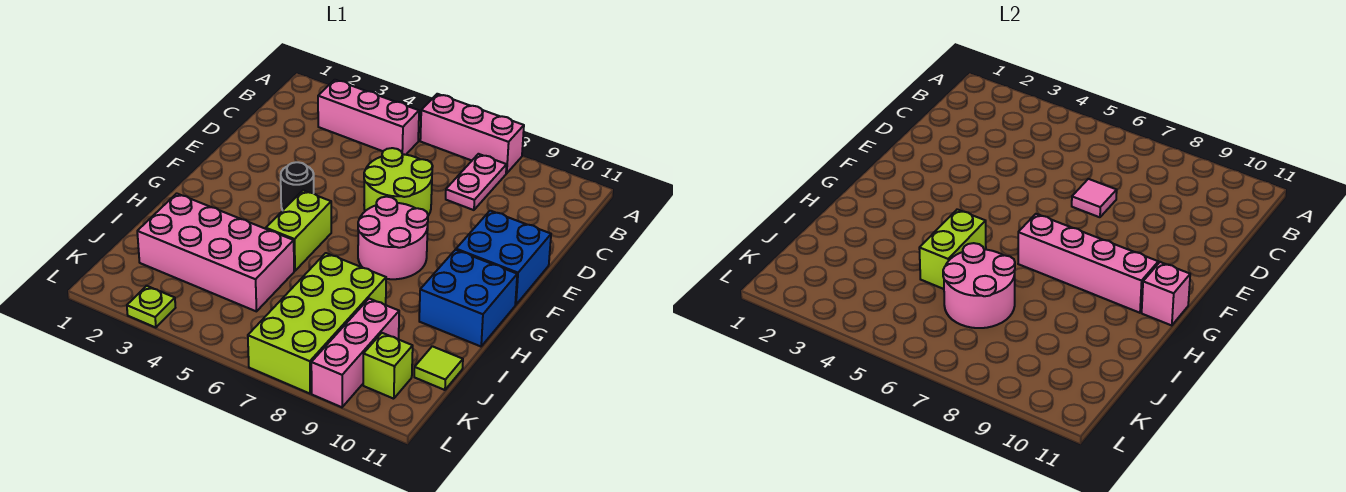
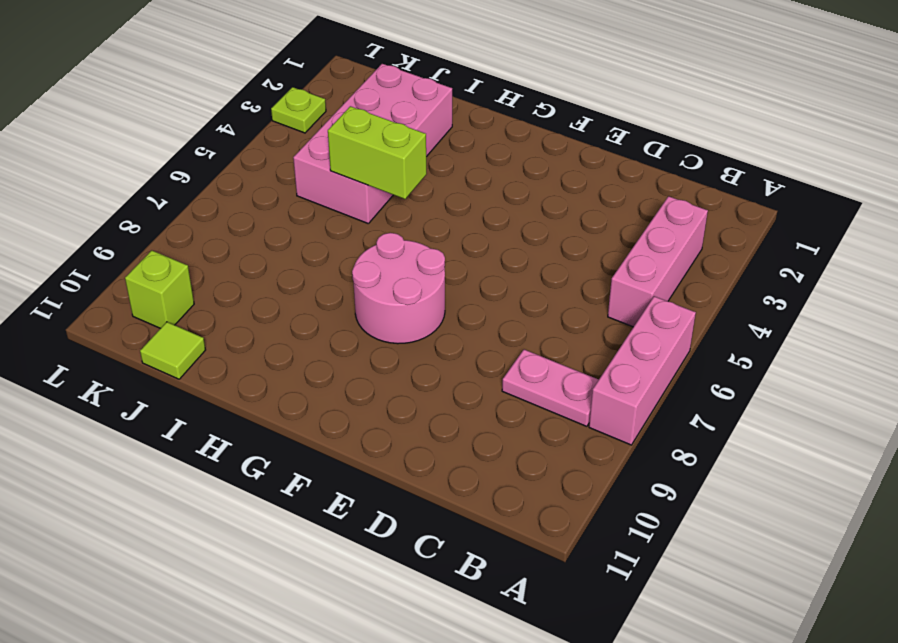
none -> lime 2x2 round brick [364,148,433,216]
none -> blue 2x2 brick [456,211,551,305]
none -> black 1x1 round brick [281,162,314,210]

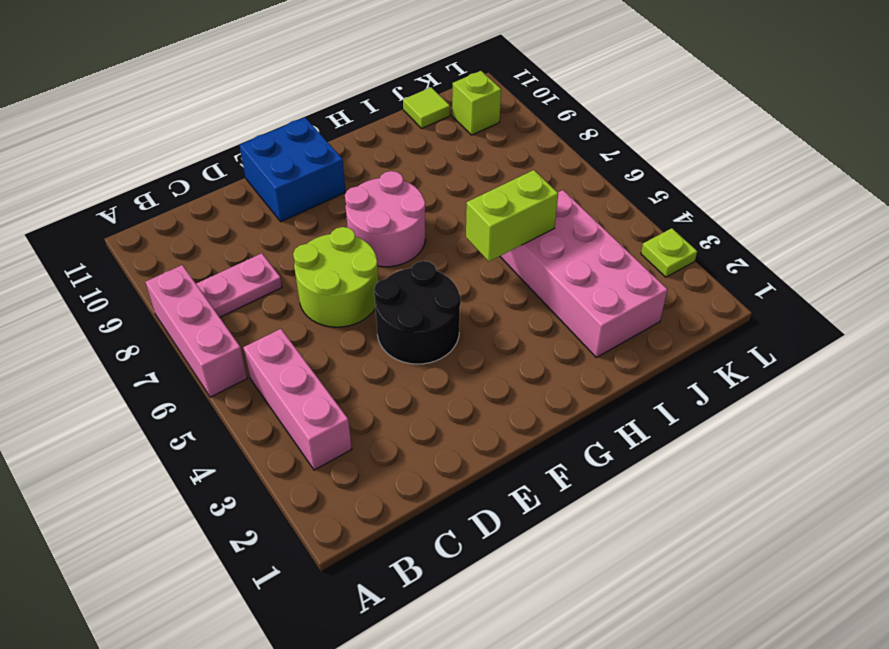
black 2x2 round brick [374,261,461,364] -> black 1x1 round brick [281,162,314,210]
none -> lime 1x2 brick [266,190,331,271]
none -> blue 2x2 brick [419,250,517,346]
none -> lime 2x4 brick [248,253,386,394]

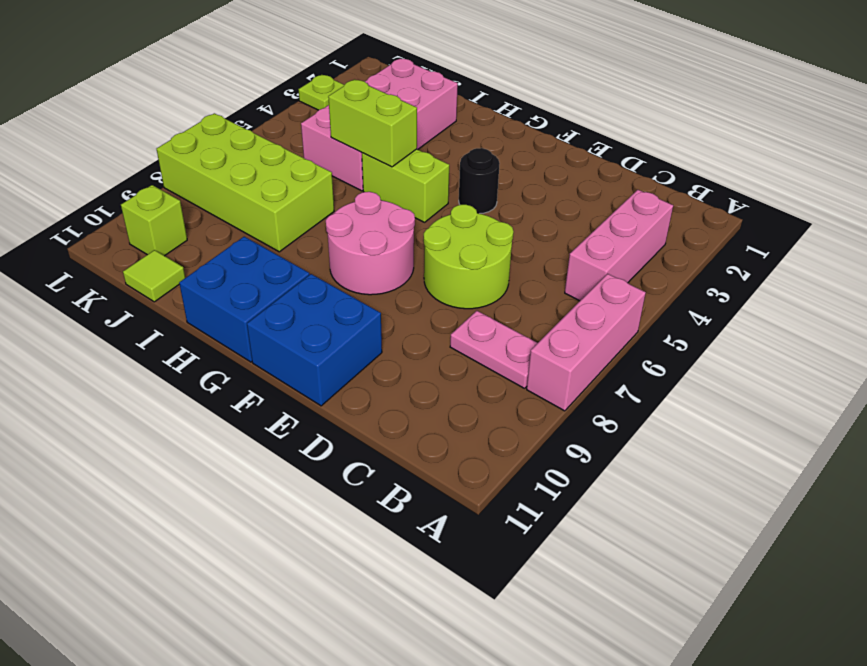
none -> pink 1x3 brick [311,299,399,407]
none -> pink 1x1 tile [1072,179,1117,217]
none -> pink 1x4 brick [1018,214,1158,313]

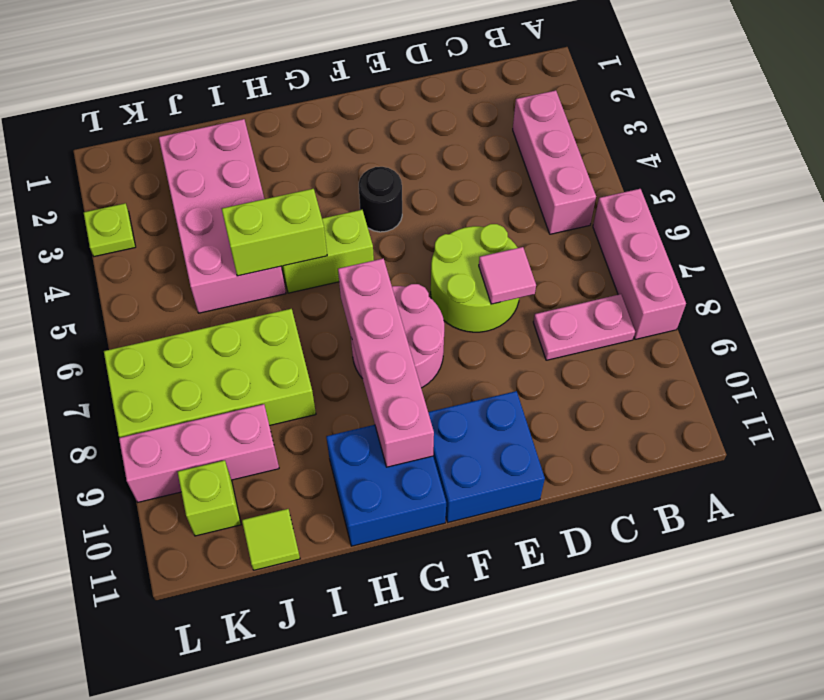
none -> pink 1x1 brick [1142,262,1190,326]
none -> pink 2x2 round brick [943,243,1015,328]

